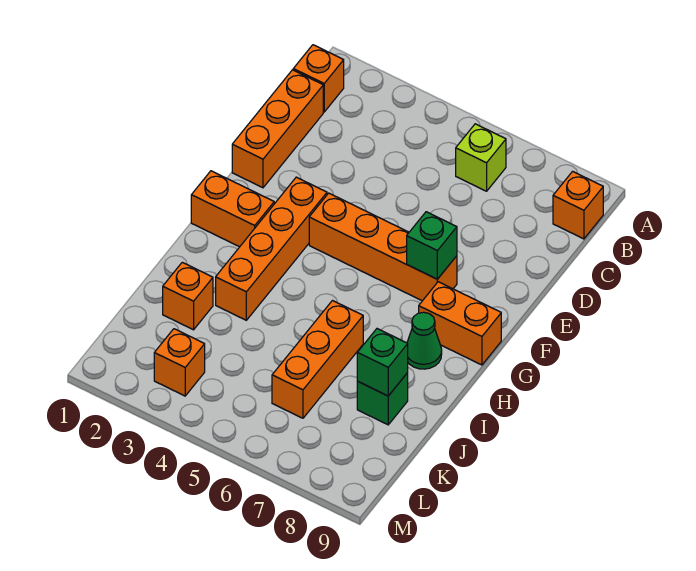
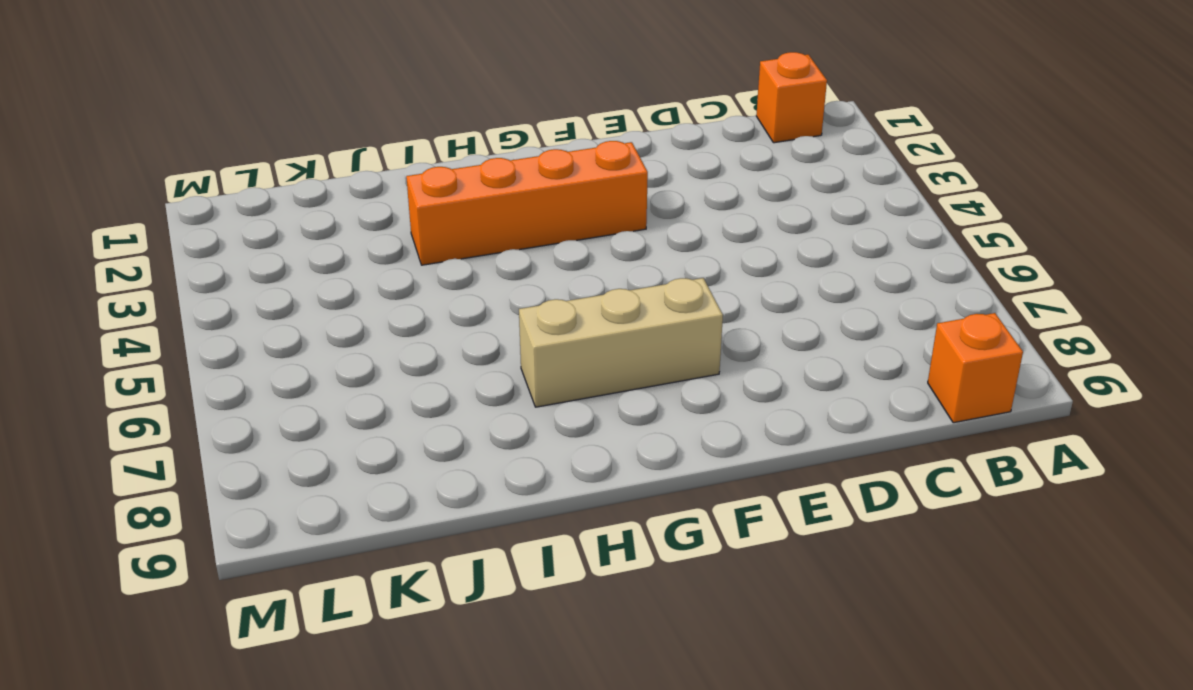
tan 1x3 brick [519,278,723,407] -> orange 1x4 brick [309,193,457,301]
none -> lime 1x1 brick [456,124,506,191]
none -> orange 1x3 brick [232,70,323,188]
none -> orange 1x2 brick [191,171,274,247]

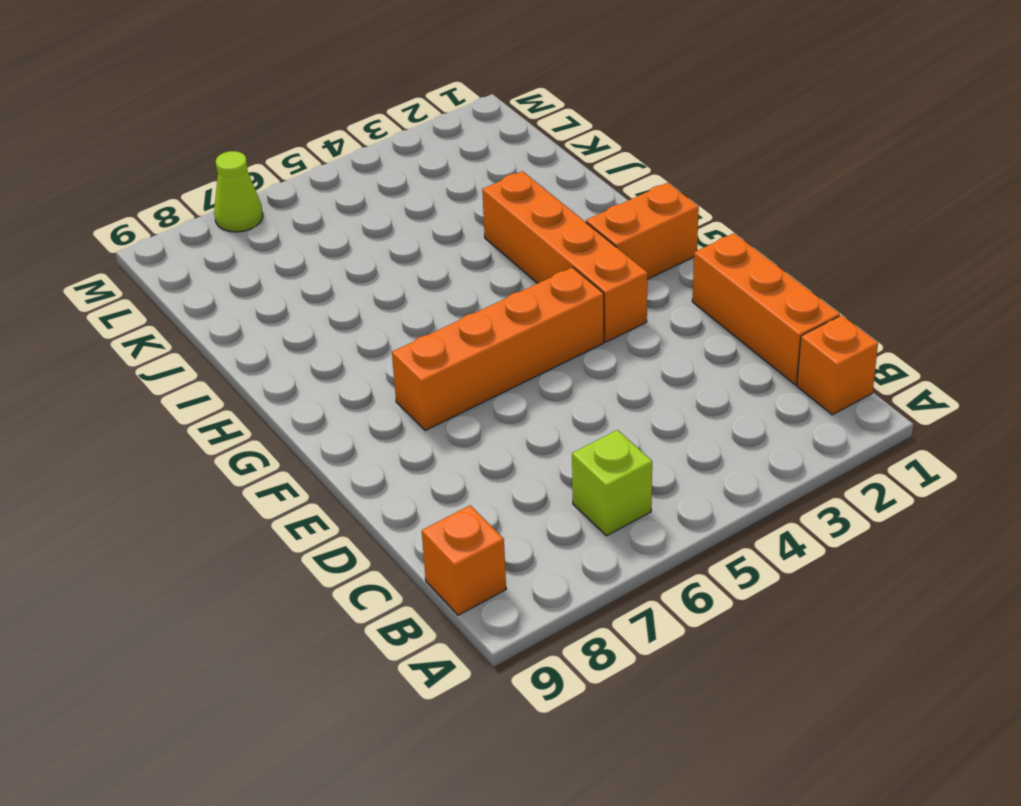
lime 1x1 cone [214,151,263,232] -> none
none -> orange 1x2 brick [419,282,501,365]
none -> green 1x1 cone [407,312,442,369]
none -> orange 1x3 brick [272,301,363,418]

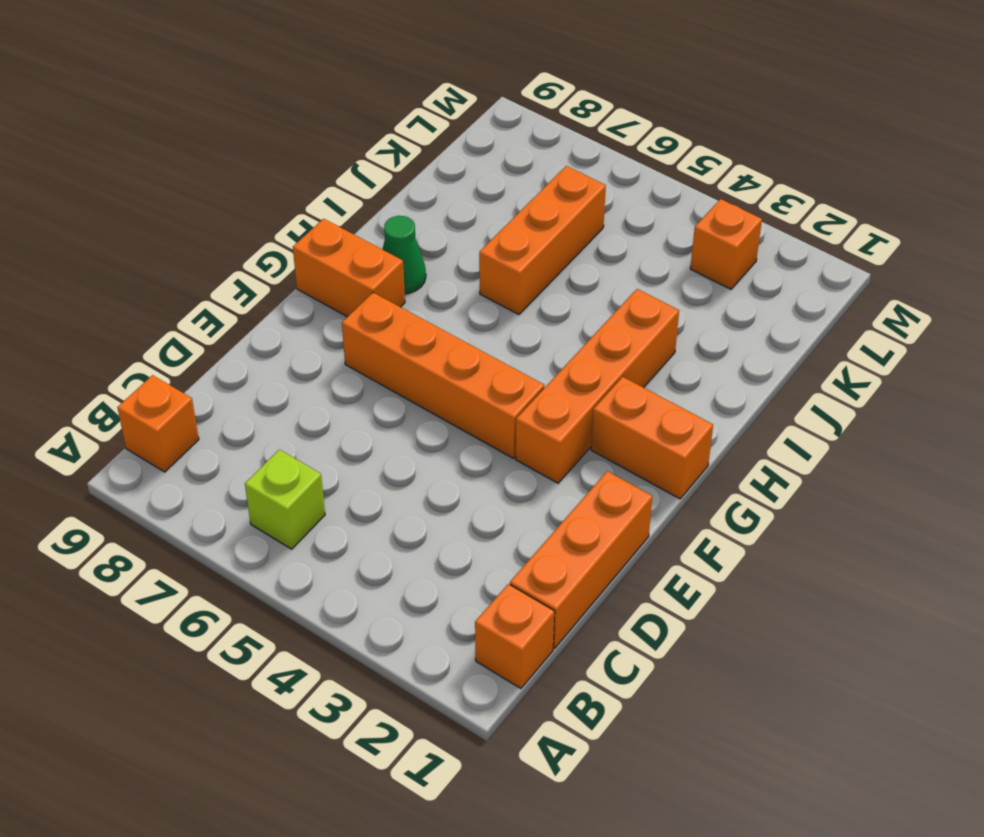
none -> orange 1x1 brick [163,262,213,330]
none -> green 1x1 brick [357,373,408,425]
none -> green 1x1 brick [407,212,457,279]

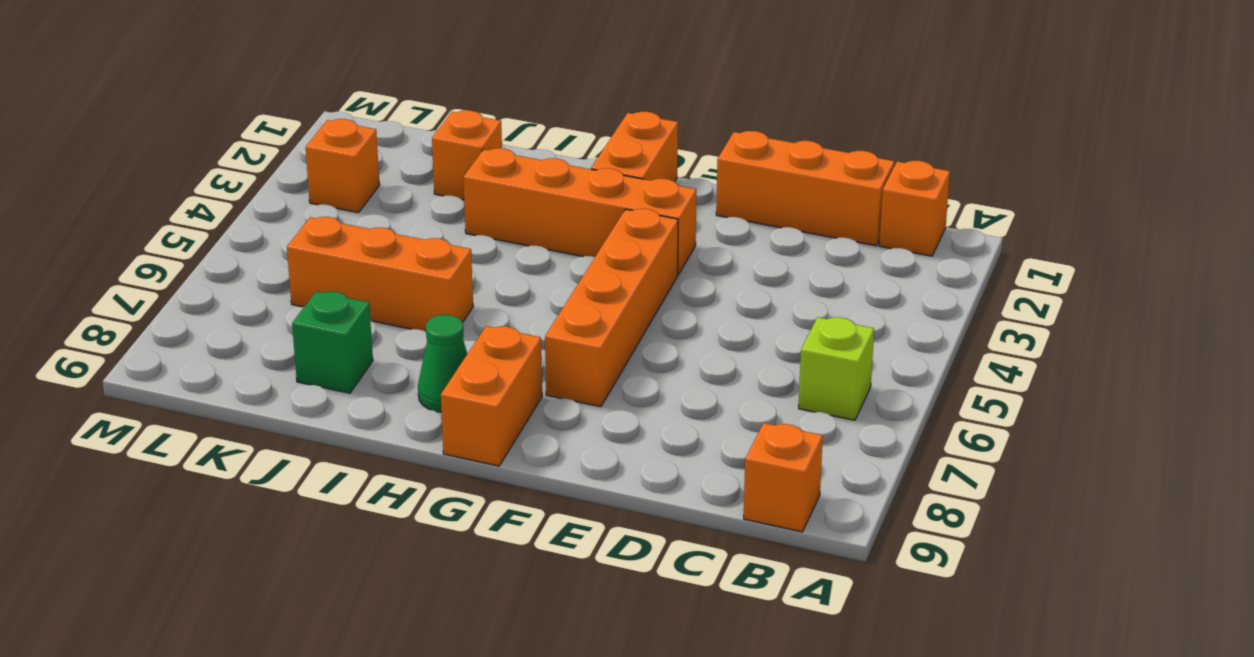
none -> green 1x1 brick [407,212,457,279]
none -> green 1x1 brick [357,329,408,396]

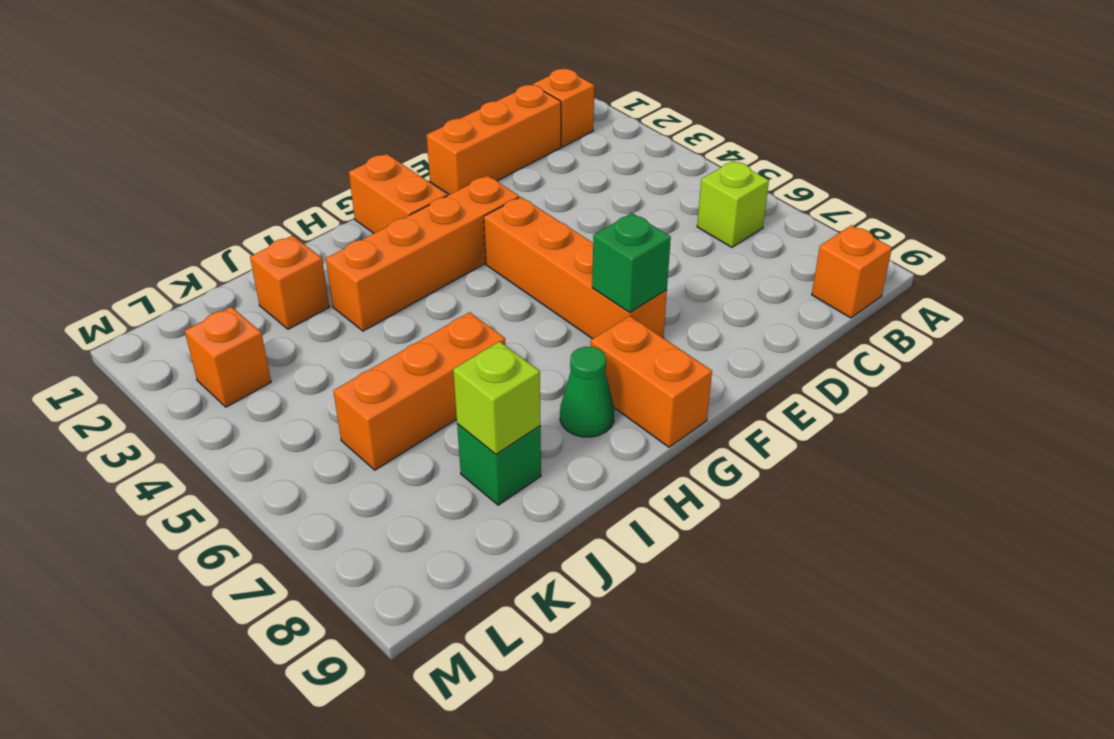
lime 1x1 brick [453,341,541,454] -> green 1x1 brick [357,329,408,396]

